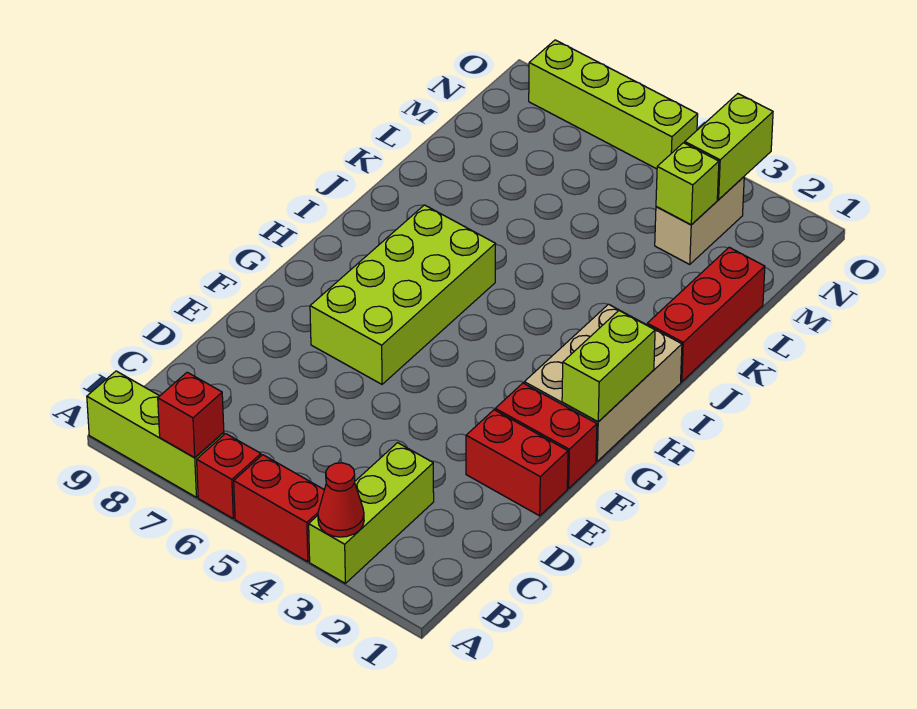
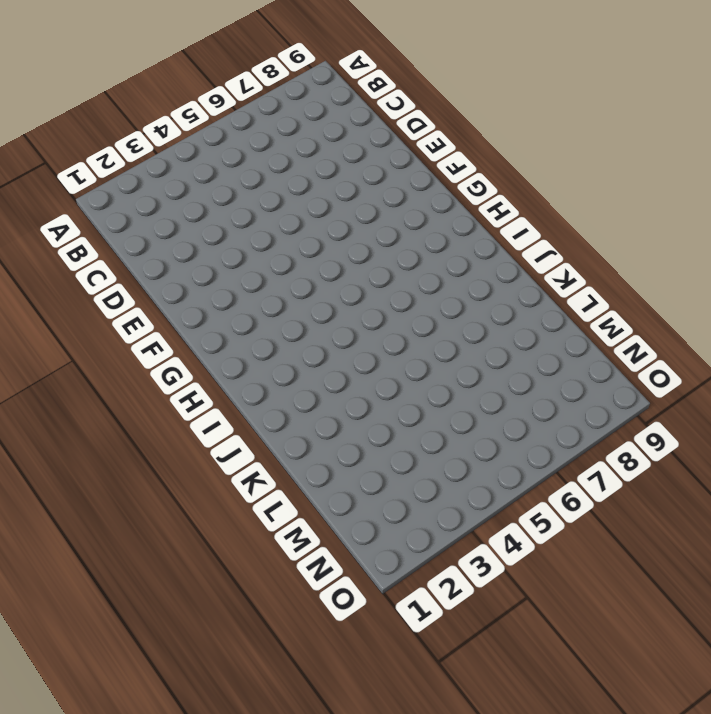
none -> lime 1x3 brick [309,443,434,583]
none -> red 1x2 brick [234,455,324,562]
none -> red 1x1 brick [197,434,261,518]

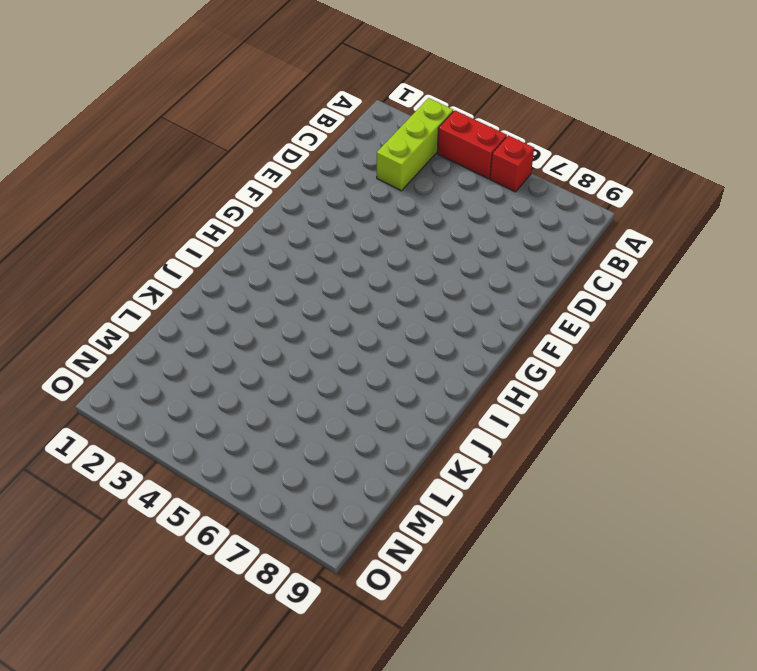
none -> lime 1x3 brick [87,371,224,497]
none -> red 1x2 brick [466,410,568,516]
none -> red 1x2 brick [495,383,597,488]

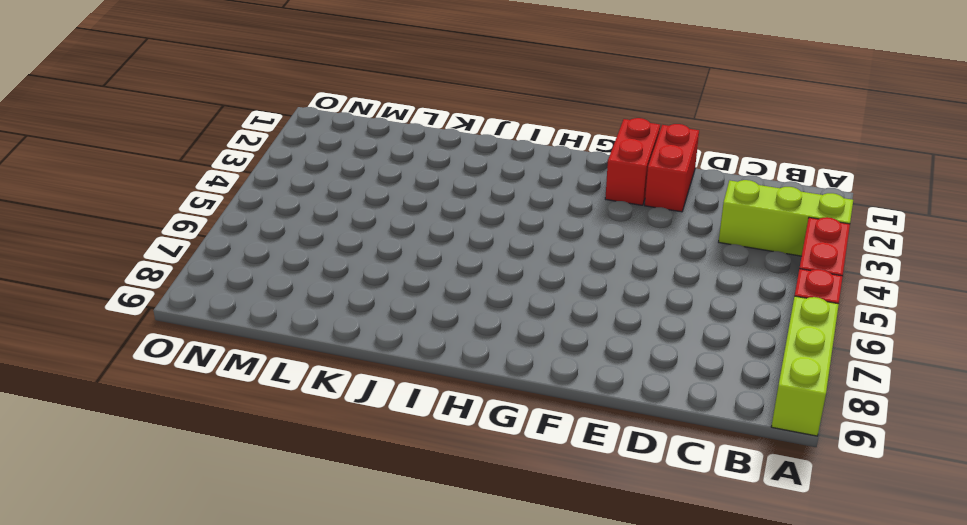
none -> lime 2x4 brick [310,205,495,384]
none -> tan 2x3 brick [524,304,682,461]
none -> red 1x3 brick [647,247,765,382]

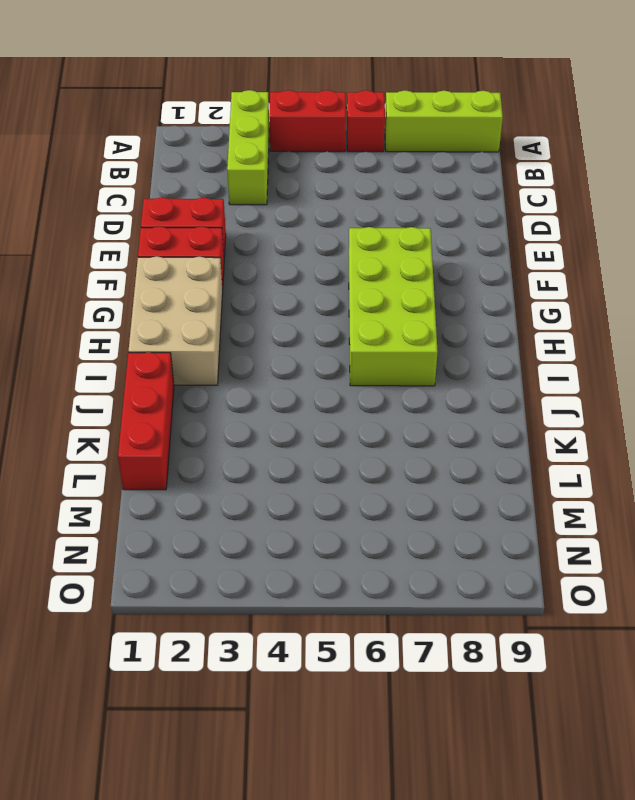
none -> tan 1x2 brick [655,177,744,264]
none -> lime 1x4 brick [529,40,698,169]
none -> red 1x1 cone [318,463,364,537]

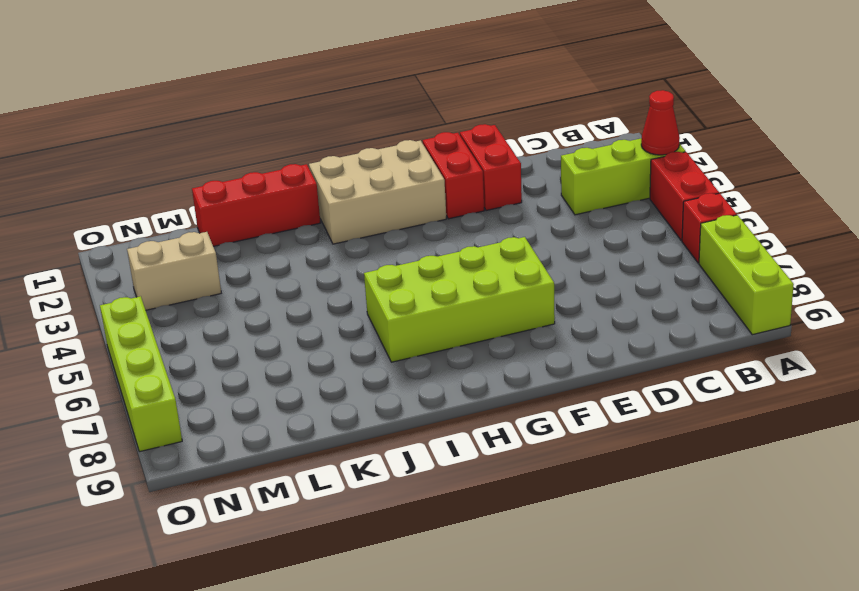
none -> red 1x1 brick [158,372,224,457]
none -> lime 1x2 brick [562,311,655,422]
none -> lime 1x1 brick [656,143,719,225]

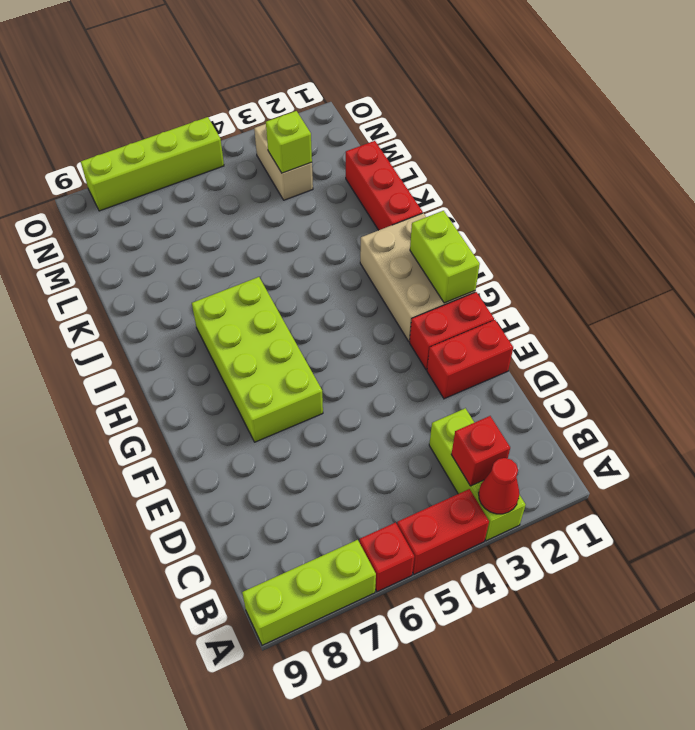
red 1x1 brick [451,416,510,486] -> red 1x1 brick moved to [158,372,224,457]
none -> lime 1x2 brick [685,94,773,200]

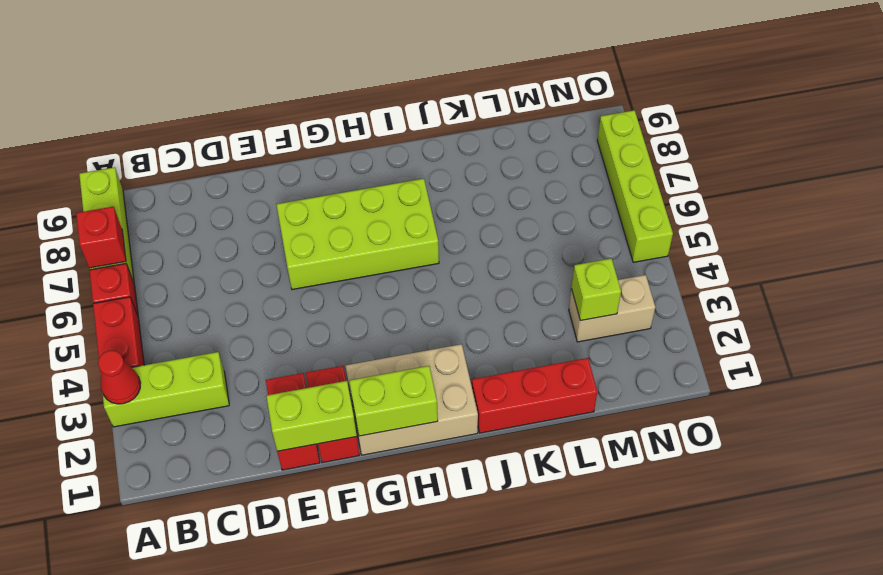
lime 1x2 brick [266,381,357,451] -> lime 1x2 brick moved to [685,94,773,200]

